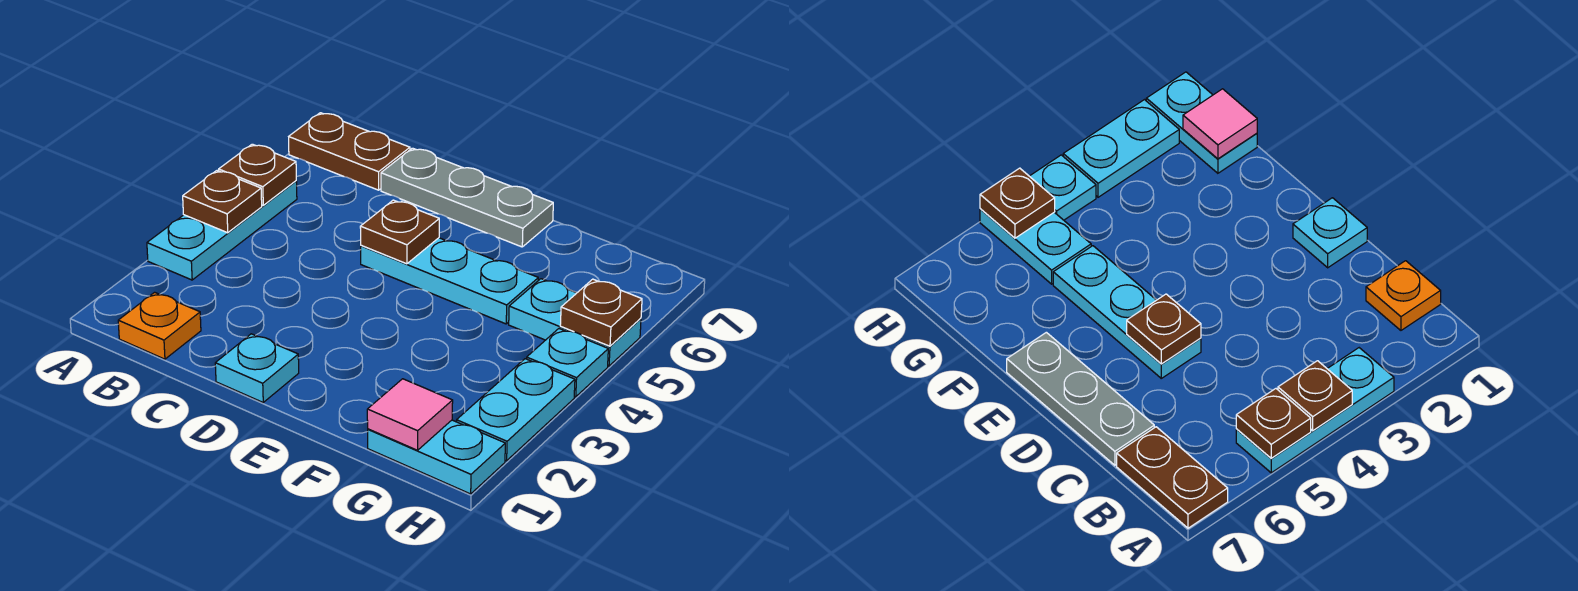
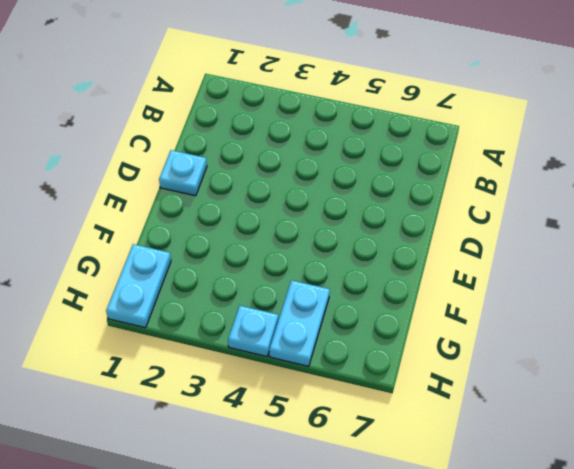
none -> cyan 1x3 plate [147,181,297,280]
none -> brown 1x2 plate [289,113,410,190]
none -> orange 1x1 plate [118,292,201,359]

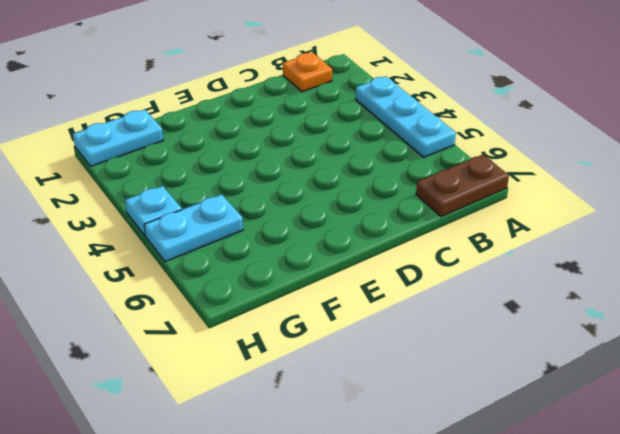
none -> grey 1x3 plate [381,148,553,247]
none -> cyan 1x1 plate [215,334,299,402]
none -> cyan 1x3 plate [361,238,538,324]

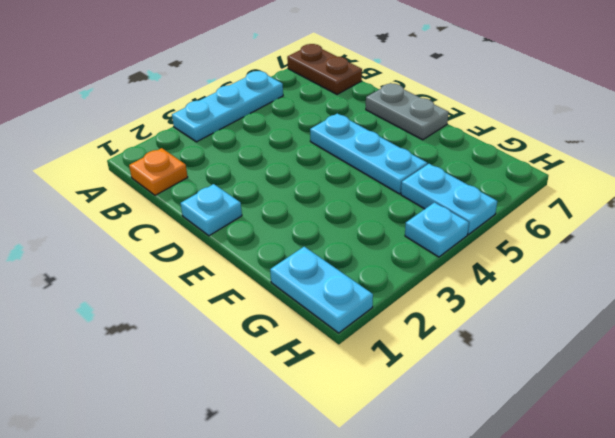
grey 1x2 plate [366,83,448,140] -> grey 1x3 plate [381,148,553,247]
none -> cyan 1x2 plate [457,359,575,461]
none -> brown 1x1 plate [183,171,262,233]
none -> brown 1x1 plate [219,144,296,205]

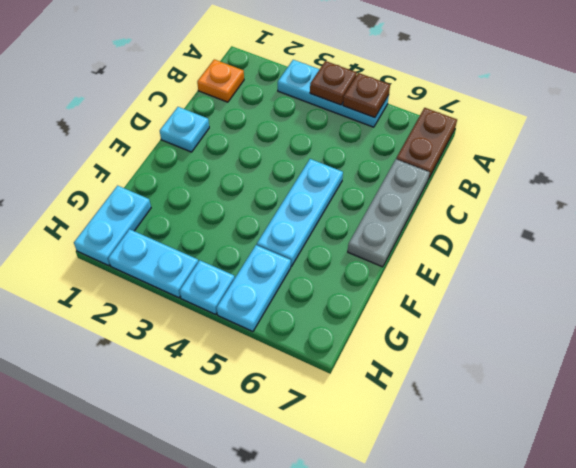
none -> brown 1x1 plate [360,200,439,264]
none -> pink 1x1 tile [367,379,453,450]
none -> brown 1x1 plate [560,279,642,346]

